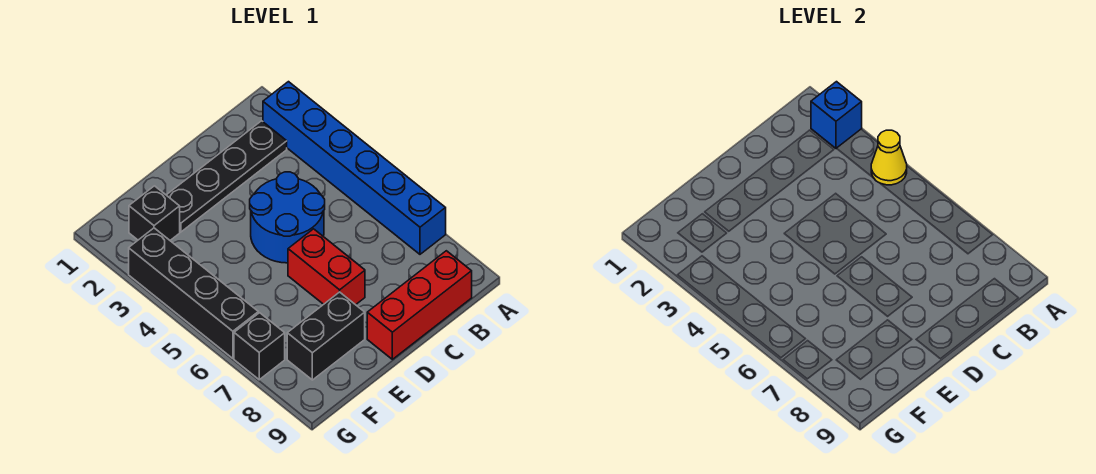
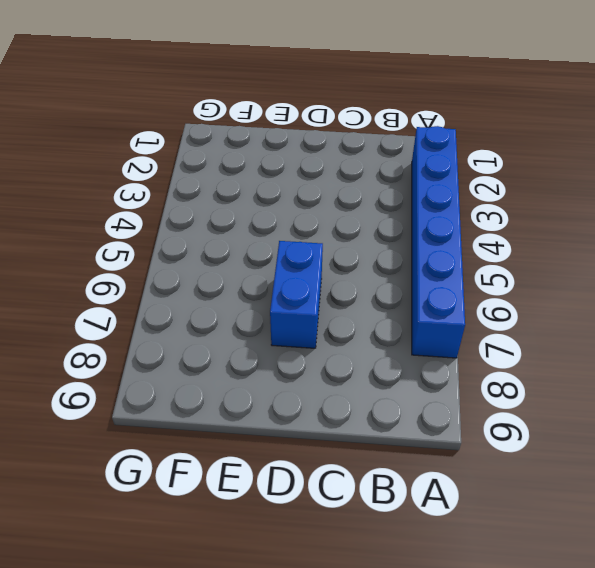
blue 1x2 brick [270,241,323,348] -> red 1x2 brick [288,229,365,305]
none -> black 1x4 plate [167,121,287,232]
none -> red 1x3 brick [367,251,472,359]

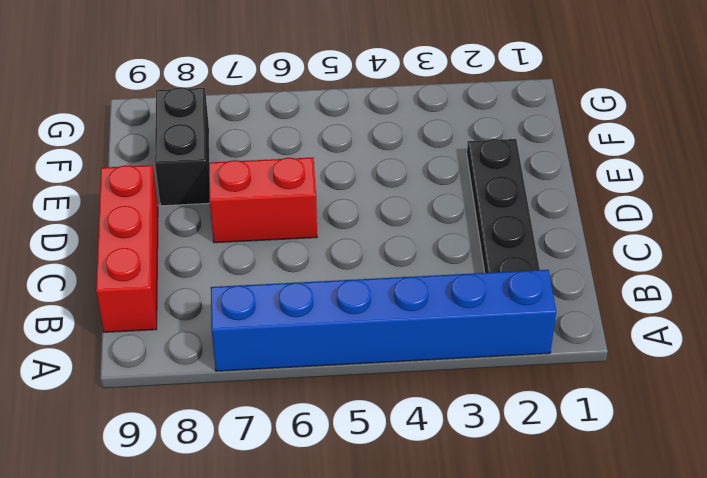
none -> blue 2x2 round brick [250,172,325,263]
none -> black 1x1 brick [129,186,180,240]

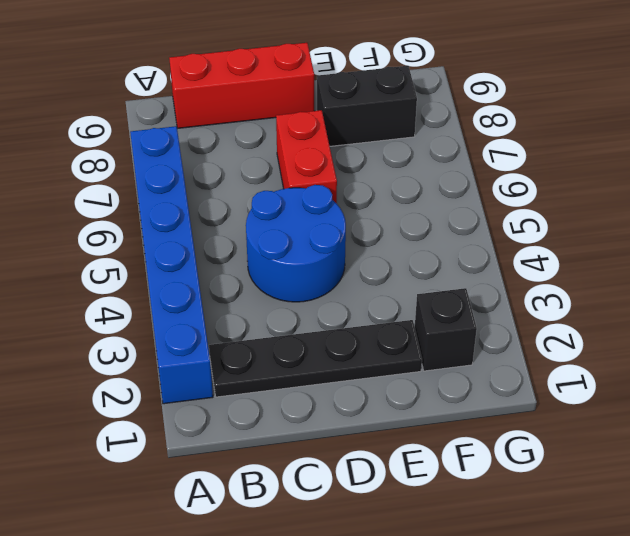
none -> black 1x4 brick [129,228,258,358]
none -> black 1x1 brick [234,313,285,380]

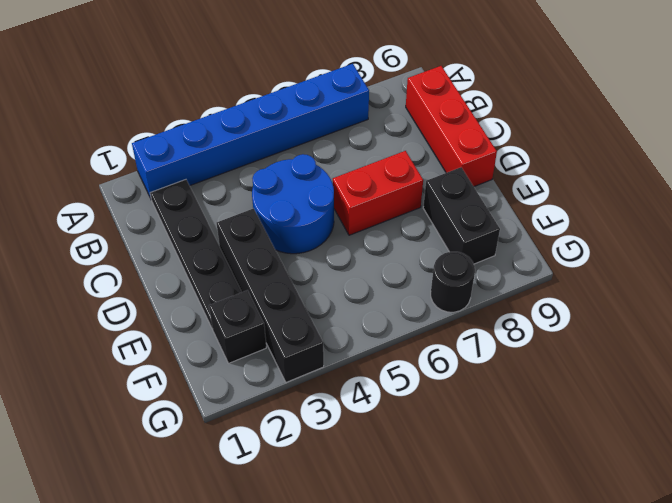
black 1x4 brick [217,208,324,382] -> black 1x4 brick turned to [129,228,258,358]
black 1x1 round brick [431,252,475,312] -> black 1x1 brick [234,313,285,380]
none -> blue 1x1 brick [811,82,862,148]
none -> yellow 1x1 cone [871,130,907,185]

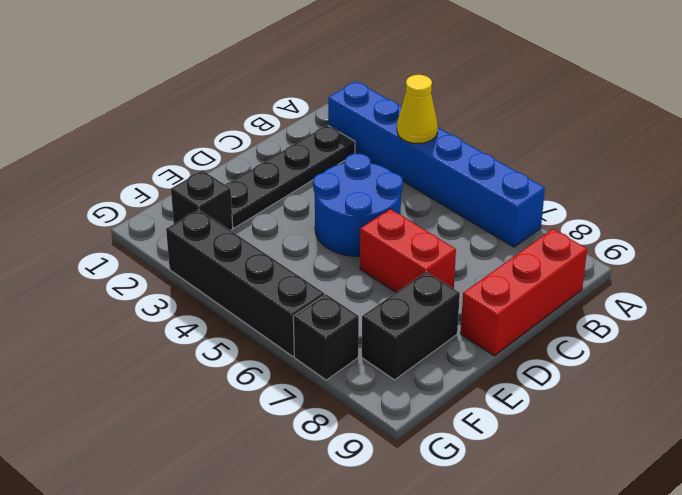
none -> blue 1x1 brick [811,82,862,148]

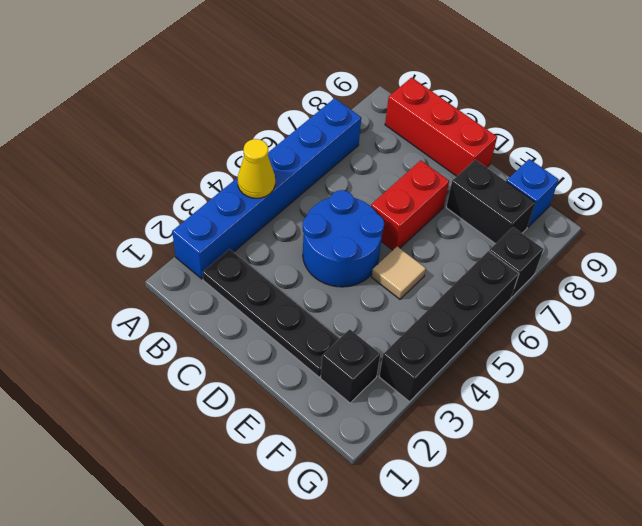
tan 1x1 tile [372,247,426,299] -> none
blue 1x1 brick [506,159,559,227] -> blue 1x1 brick moved to [811,82,862,148]

